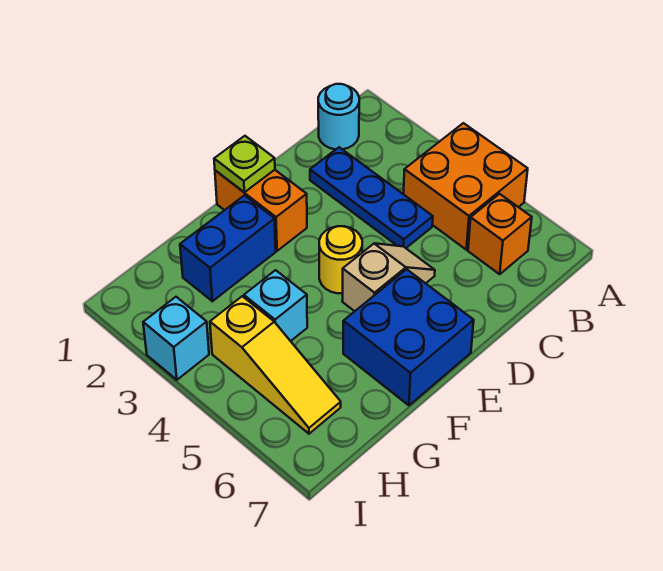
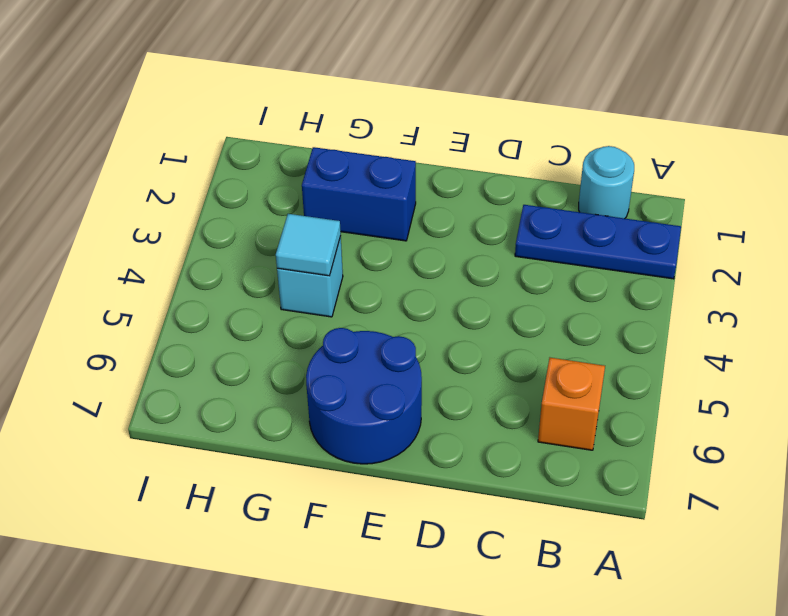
blue 1x3 plate [515,205,681,279] -> blue 1x3 plate turned to [310,147,433,248]
blue 2x2 round brick [306,328,422,464] -> blue 2x2 brick [343,269,474,405]
cyan 1x1 tile [276,214,341,276] -> none
none -> orange 2x2 brick [404,123,528,250]
none -> tan 1x2 slope [342,243,435,311]
none -> orange 1x2 brick [215,170,307,251]

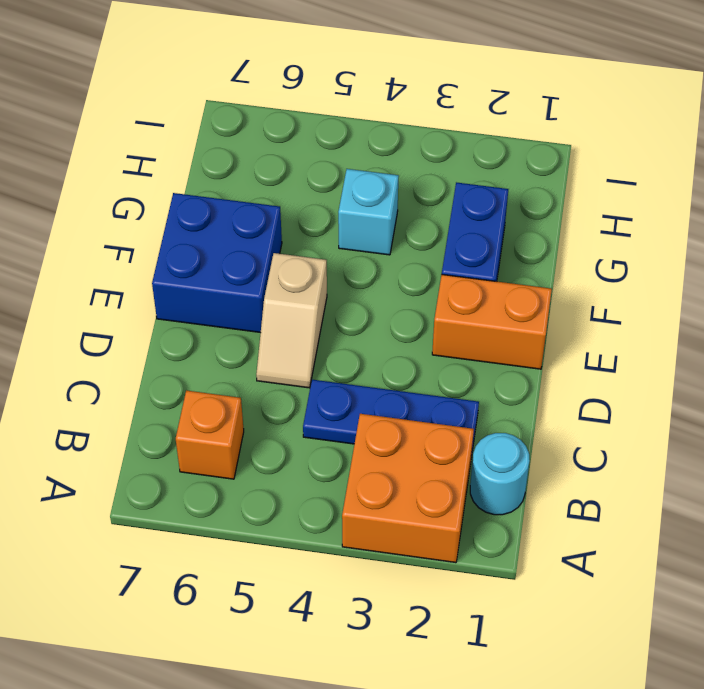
orange 2x2 brick [342,414,474,563] -> orange 2x2 brick moved to [404,123,528,250]
none -> yellow 1x1 round brick [319,226,362,293]
none -> yellow 1x3 slope [210,296,341,434]
none -> cyan 1x1 brick [143,297,209,380]

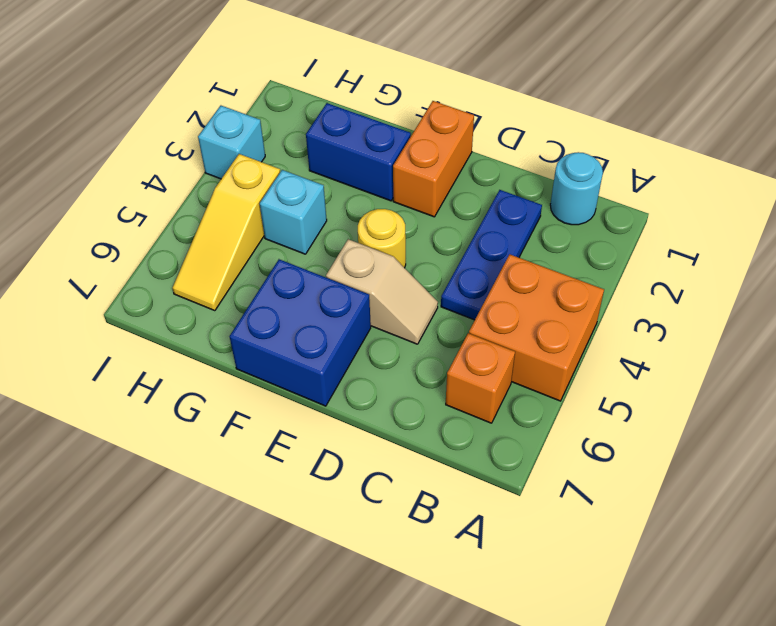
none -> lime 1x1 plate [214,136,275,192]

